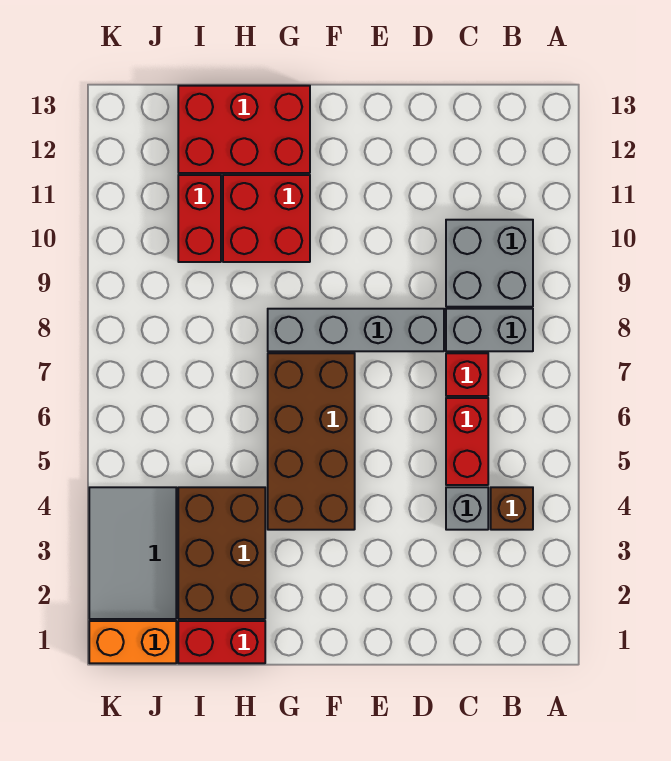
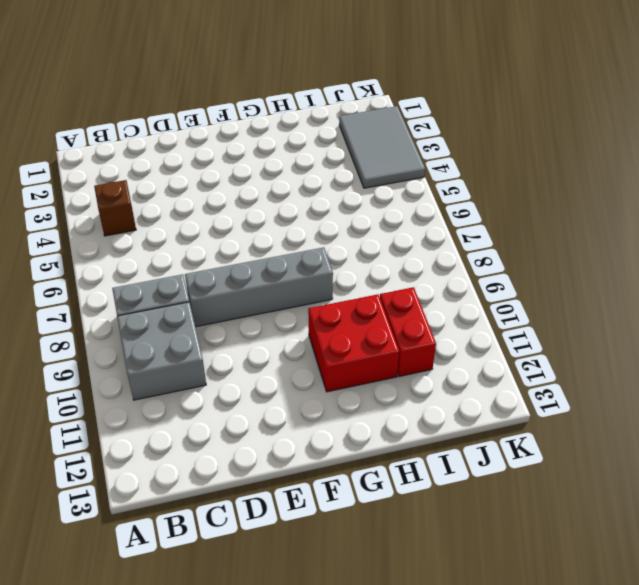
none -> grey 1x1 brick [446,487,488,530]
none -> red 1x2 brick [446,398,488,485]
none -> red 1x1 brick [446,353,488,396]

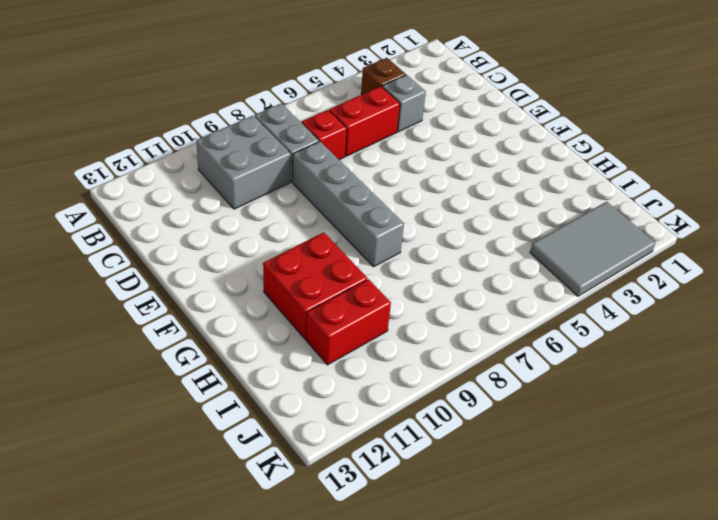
none -> brown 2x4 brick [268,353,355,530]
none -> red 2x3 brick [178,86,310,173]
none -> red 1x2 brick [178,621,265,663]

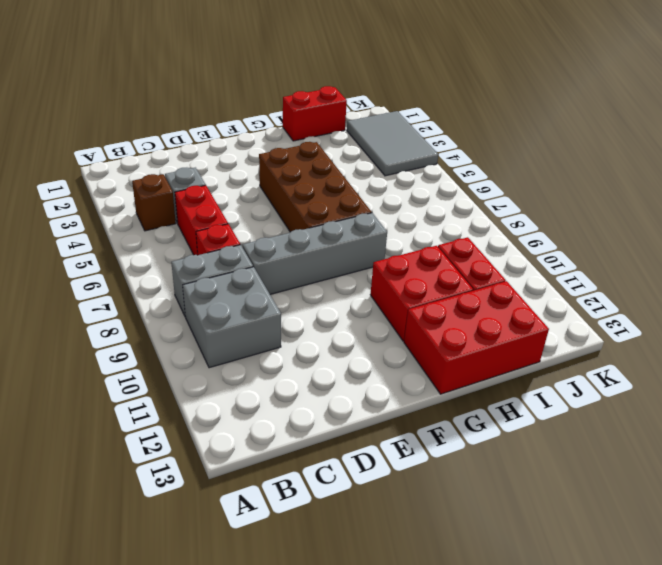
none -> brown 2x3 brick [178,487,265,619]
none -> orange 1x2 brick [89,621,176,663]

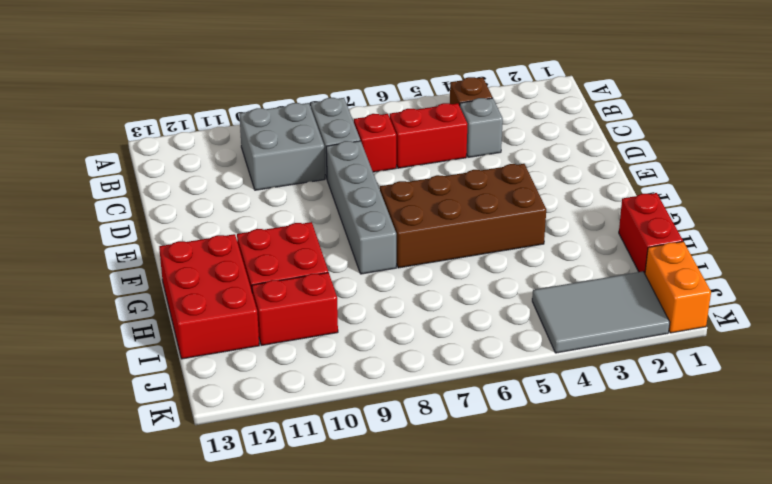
none -> brown 2x3 brick [178,487,265,619]

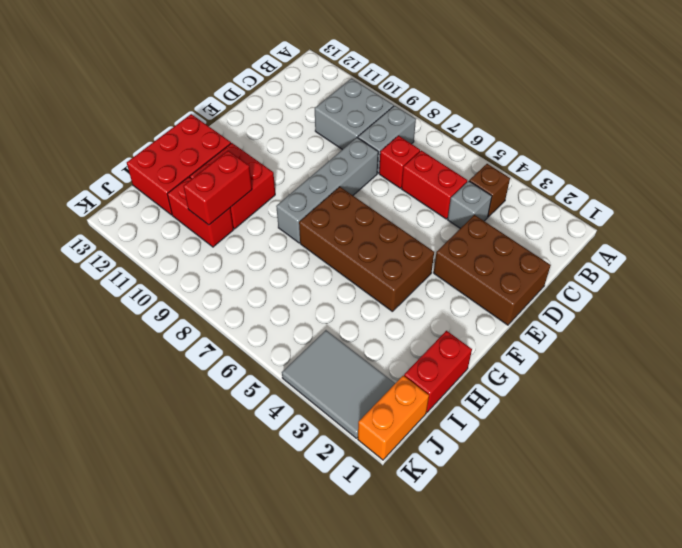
brown 2x3 brick [434,215,551,325] -> brown 2x3 brick moved to [178,487,265,619]
red 1x2 brick [183,151,252,225] -> none

